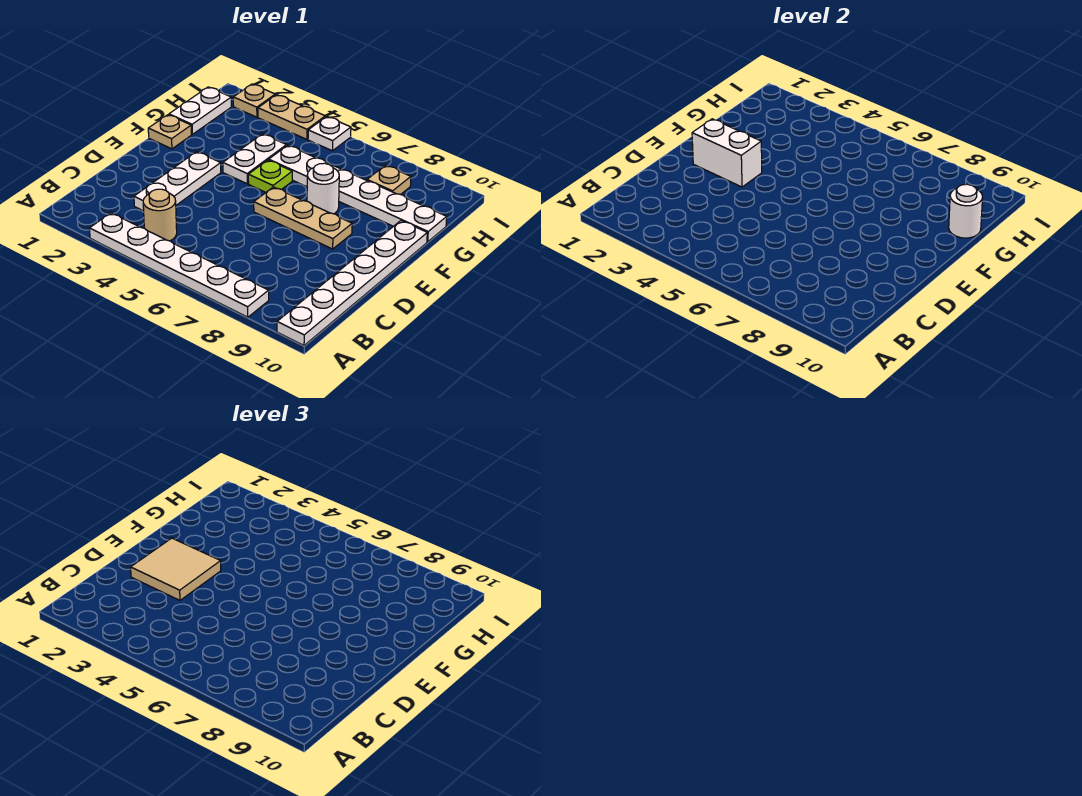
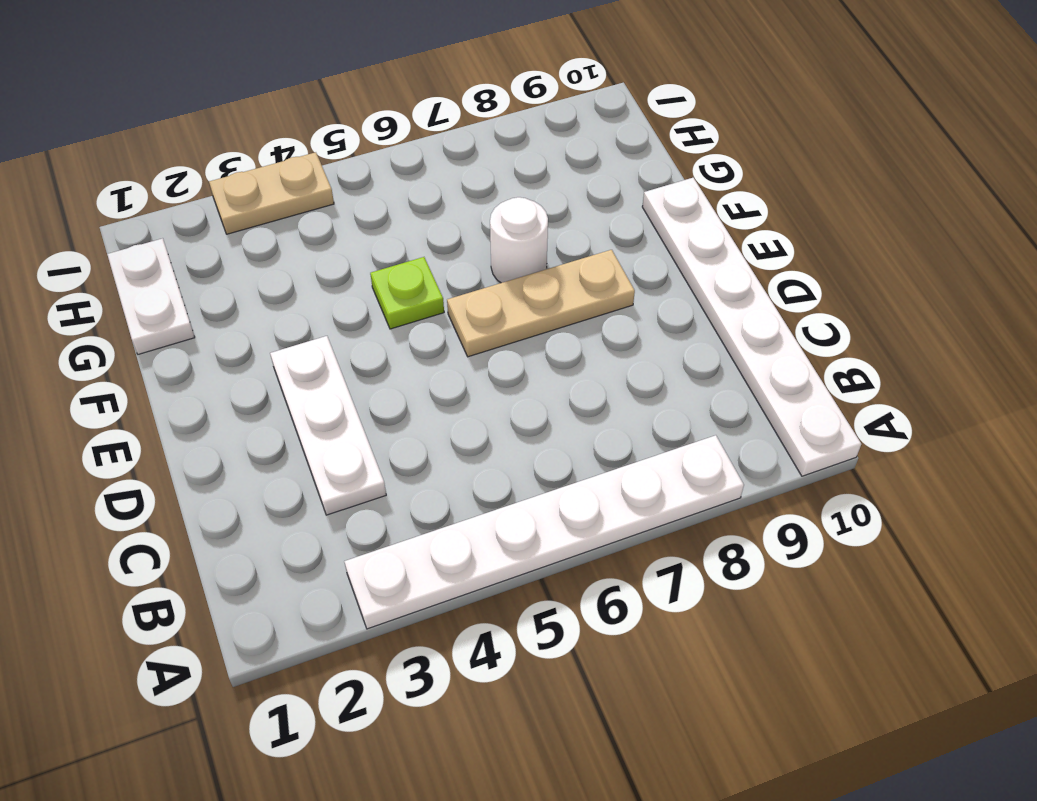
none -> tan 1x1 round brick [143,189,177,241]
none -> tan 1x1 plate [148,115,191,149]
none -> white 1x2 plate [223,134,287,184]

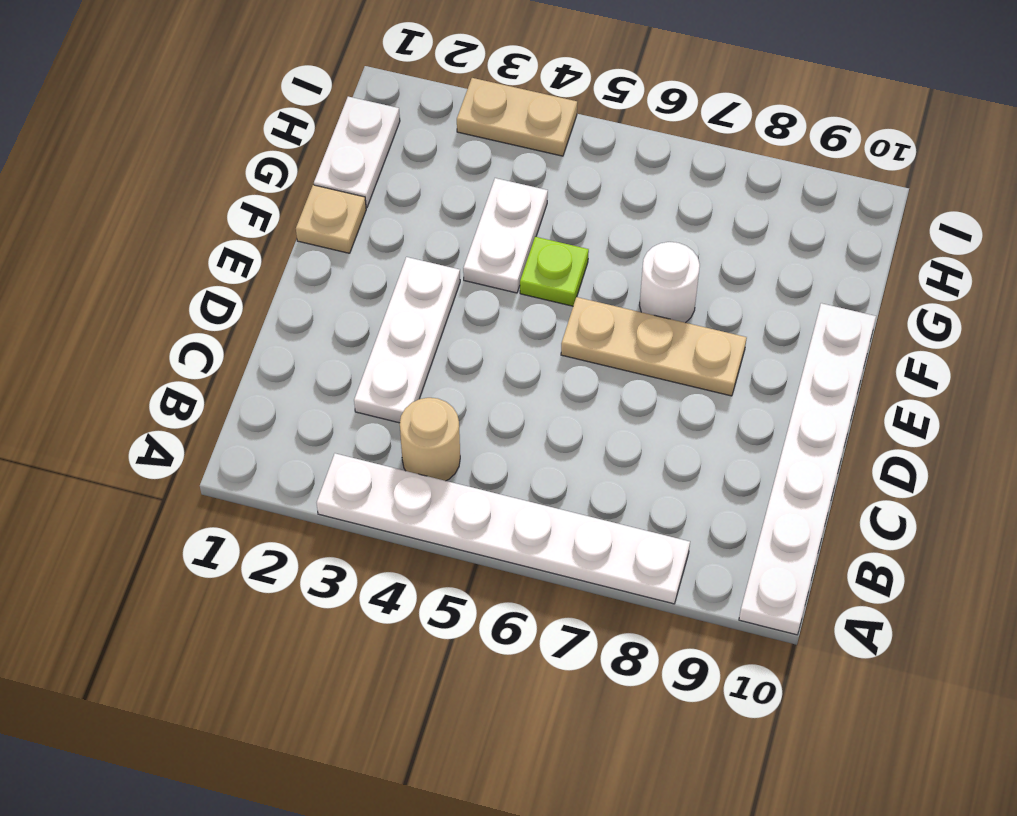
none -> white 1x6 plate [269,145,447,242]
none -> tan 1x1 plate [367,165,411,195]
none -> tan 1x1 plate [233,84,275,117]

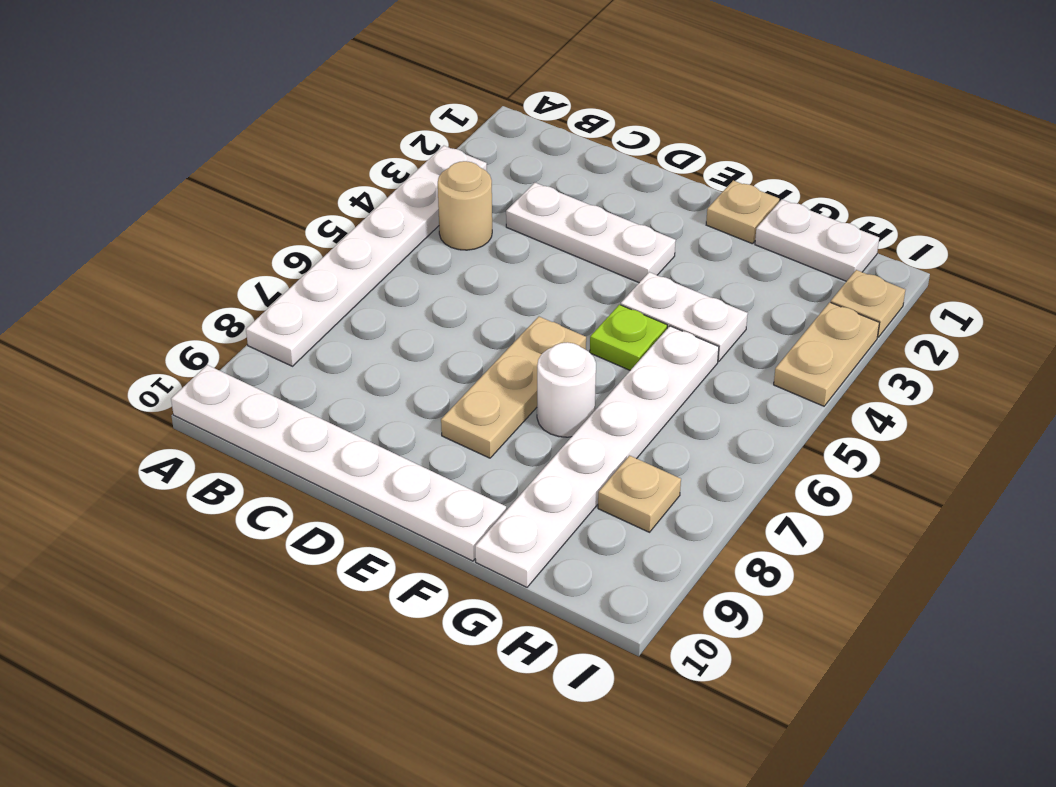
none -> white 1x1 plate [308,116,351,151]
none -> white 1x2 brick [692,119,762,187]
none -> white 1x1 round brick [949,184,983,238]

